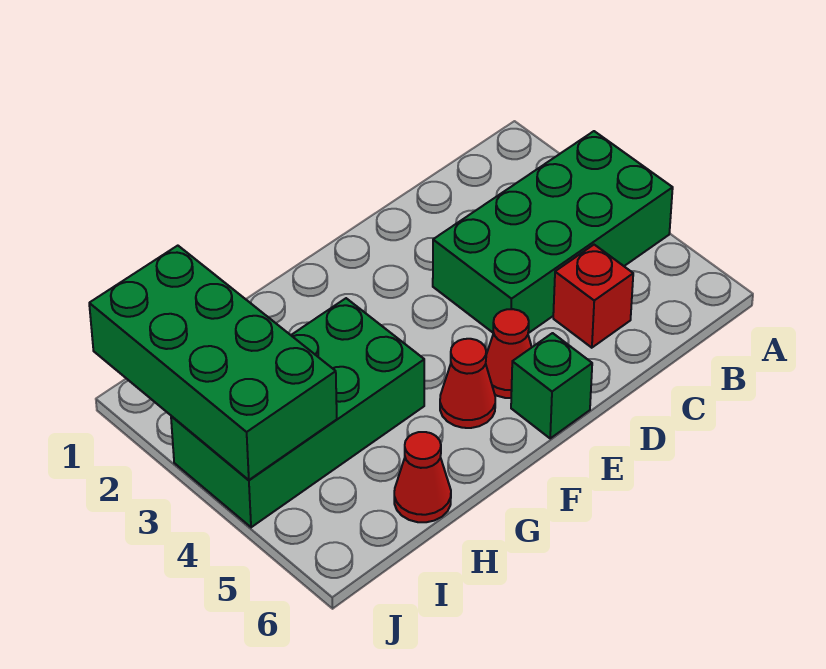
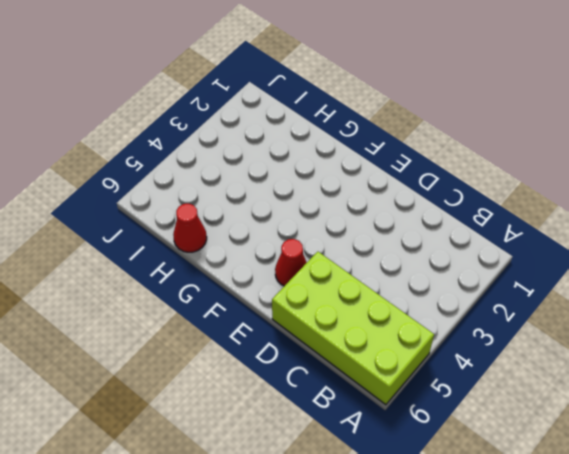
lime 2x4 brick [272,252,434,405] -> red 1x1 brick [553,245,633,348]
none -> green 2x4 brick [433,131,673,333]
none -> green 1x1 brick [511,333,592,438]

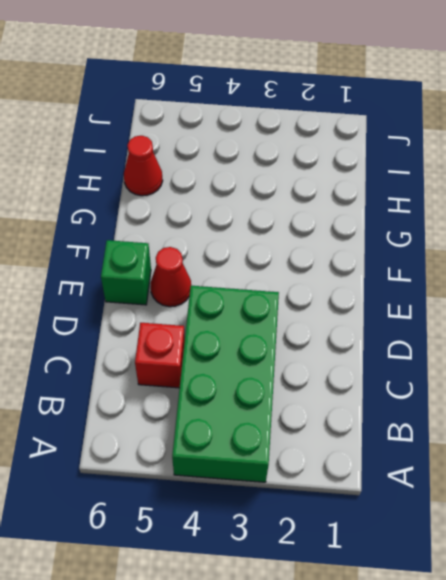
none -> red 1x1 cone [440,339,495,428]
none -> green 2x4 brick [171,298,424,527]

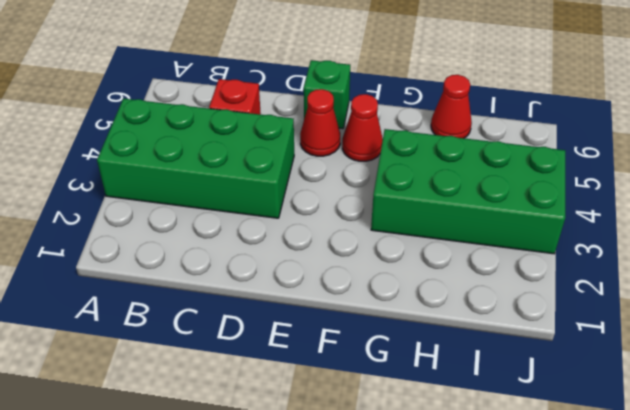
none -> green 2x4 brick [89,246,337,480]

